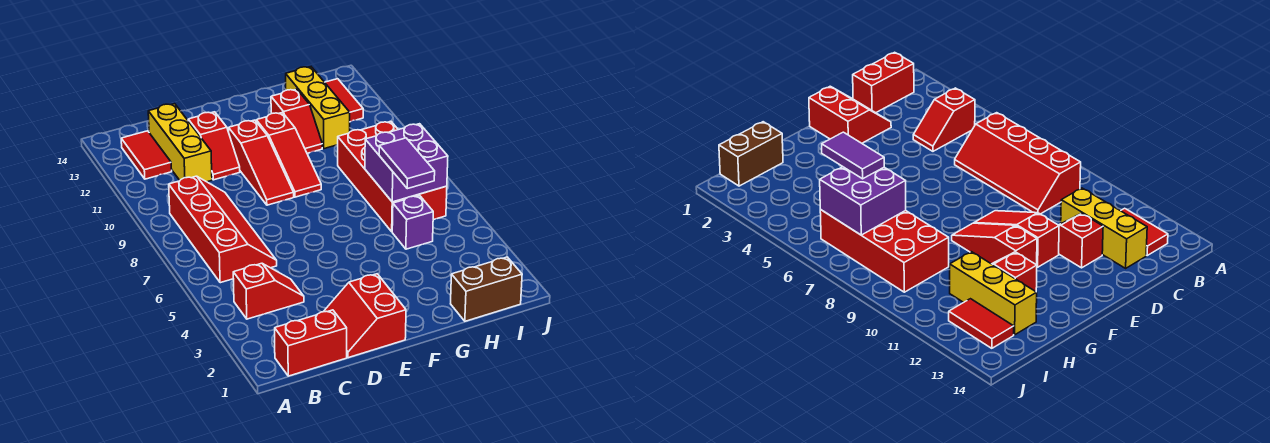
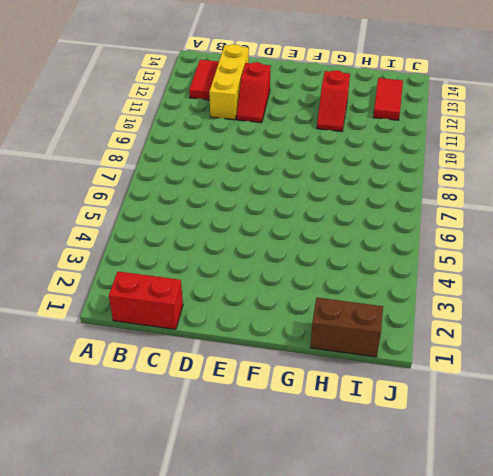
none -> red 1x2 slope [233,263,304,319]
none -> red 2x4 slope [169,176,277,283]
none -> red 2x2 slope [324,274,406,358]

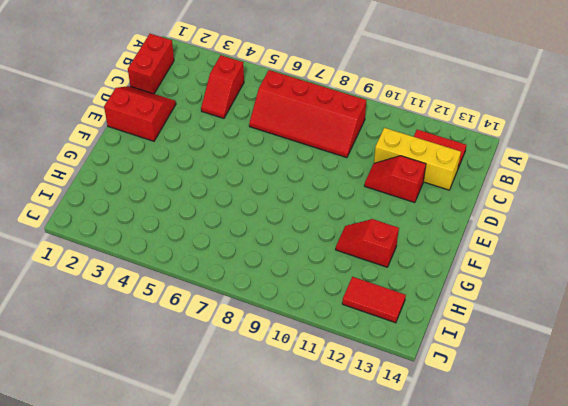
none -> red 1x3 slope [229,120,294,205]
none -> red 1x3 slope [256,113,321,197]
none -> brown 1x2 brick [451,257,522,321]

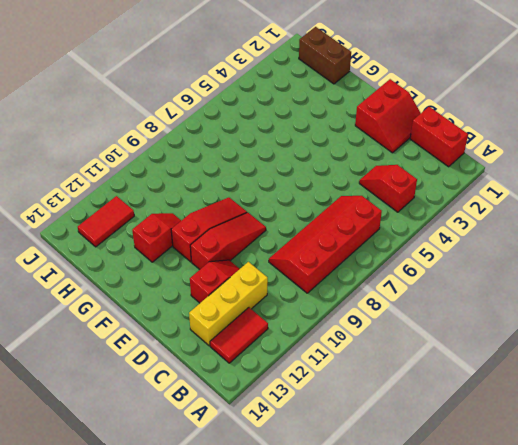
none -> purple 1x1 brick [392,195,433,249]
none -> red 2x4 brick [338,122,447,232]
none -> yellow 1x3 brick [286,67,350,149]

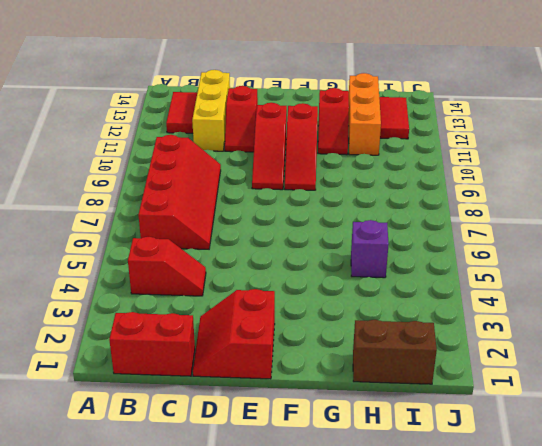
orange 1x3 brick [348,73,381,155] -> yellow 1x3 brick [286,67,350,149]
none -> red 2x4 brick [338,122,447,232]
none -> purple 2x2 brick [365,124,448,202]
none -> purple 1x2 tile [379,138,435,189]

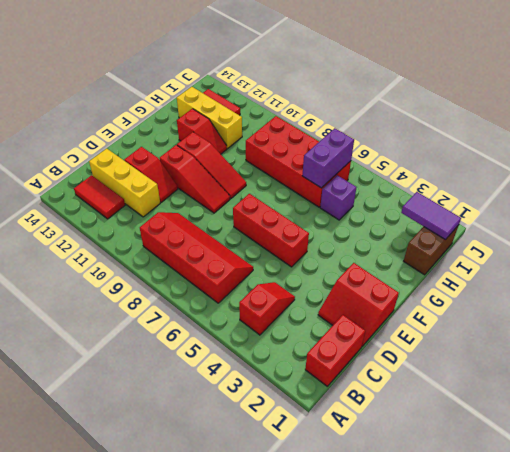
red 1x3 brick [233,194,309,267] -> none
purple 1x2 brick [302,128,354,188] -> purple 2x2 brick [365,124,448,202]
purple 1x2 tile [401,192,461,240] -> purple 1x2 tile moved to [379,138,435,189]

